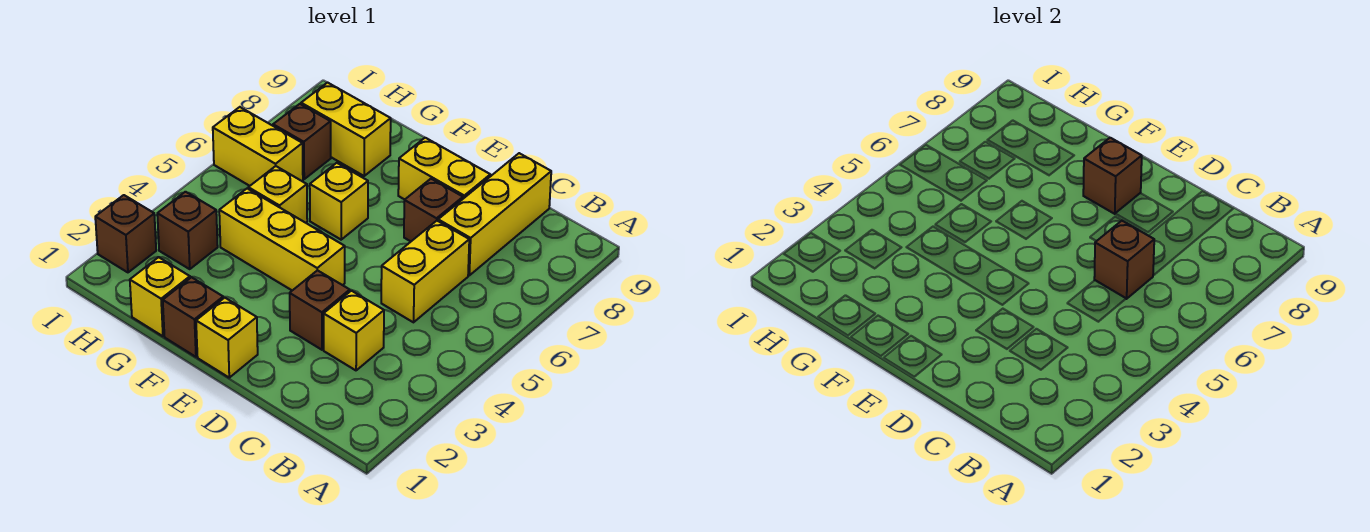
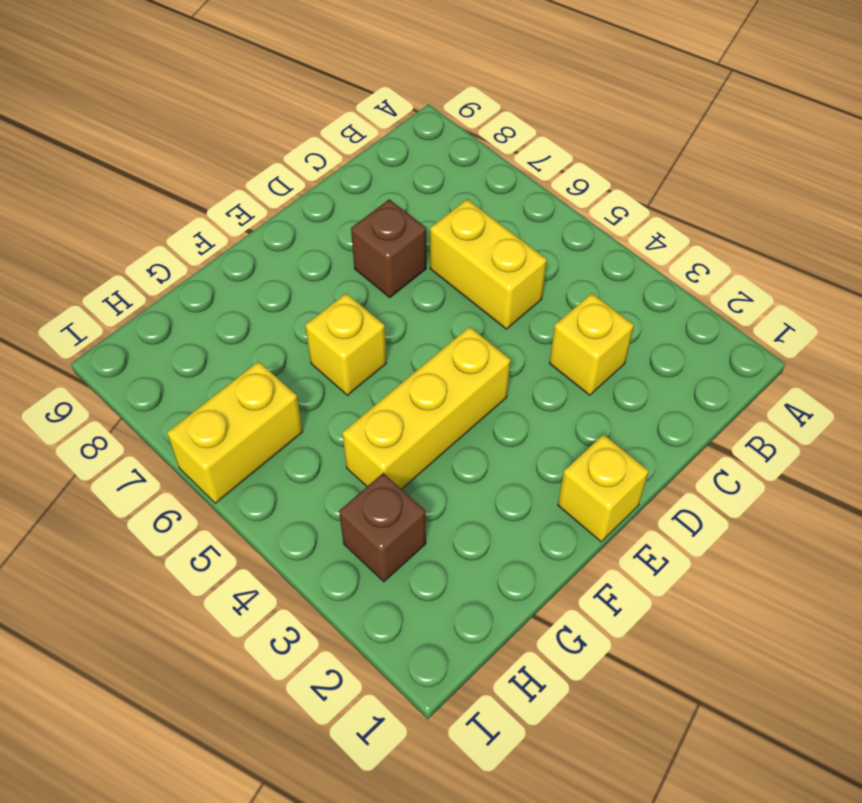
none -> yellow 1x3 brick [438,153,551,275]
none -> brown 1x1 brick [290,270,350,350]
none -> yellow 1x2 brick [398,138,490,200]

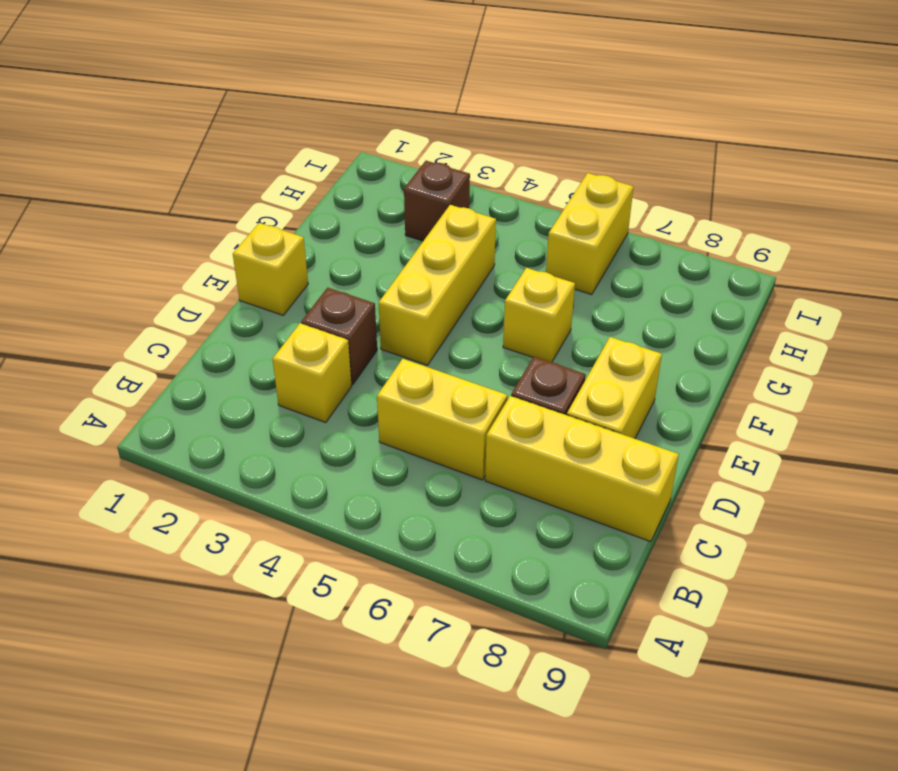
none -> brown 1x1 brick [163,277,223,357]
none -> yellow 1x1 brick [130,257,190,336]
none -> yellow 1x1 brick [248,166,307,223]

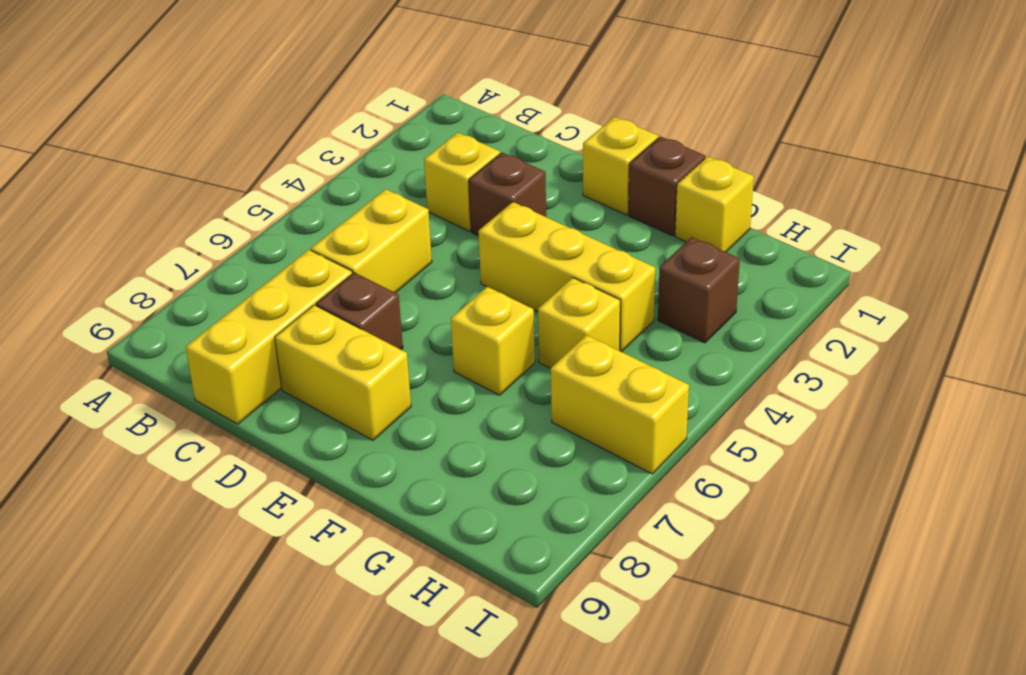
none -> yellow 1x2 brick [301,82,391,176]
none -> brown 1x1 brick [273,104,331,179]
none -> brown 1x1 brick [95,195,156,272]

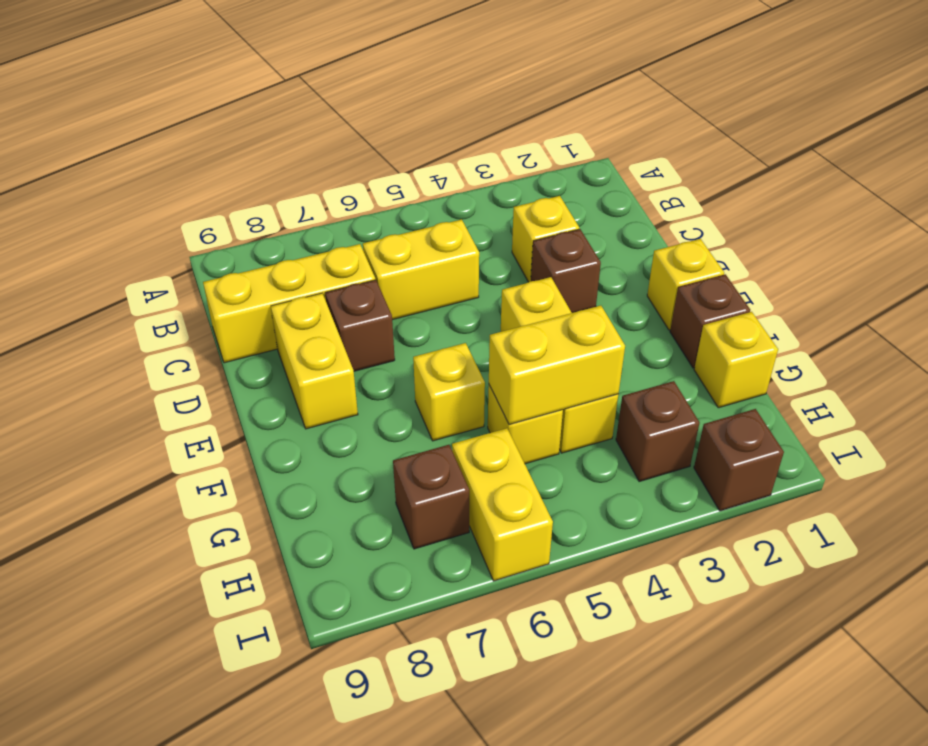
yellow 1x2 brick [489,306,625,425] -> yellow 1x2 brick turned to [301,82,391,176]
none -> brown 1x1 brick [1094,221,1154,299]
none -> brown 1x1 brick [1083,138,1142,214]

